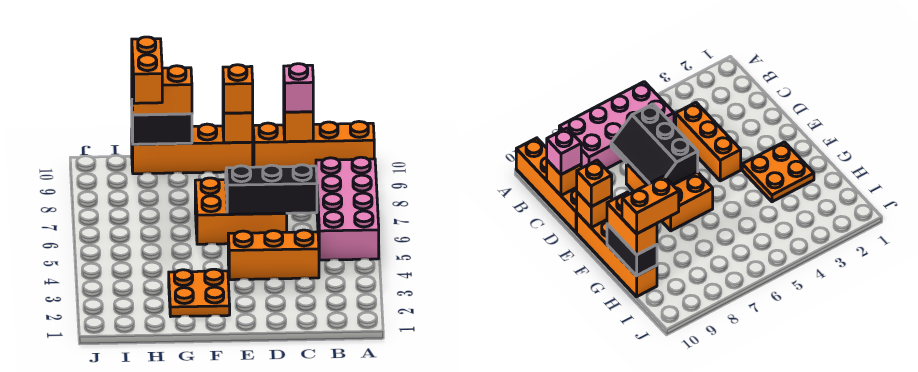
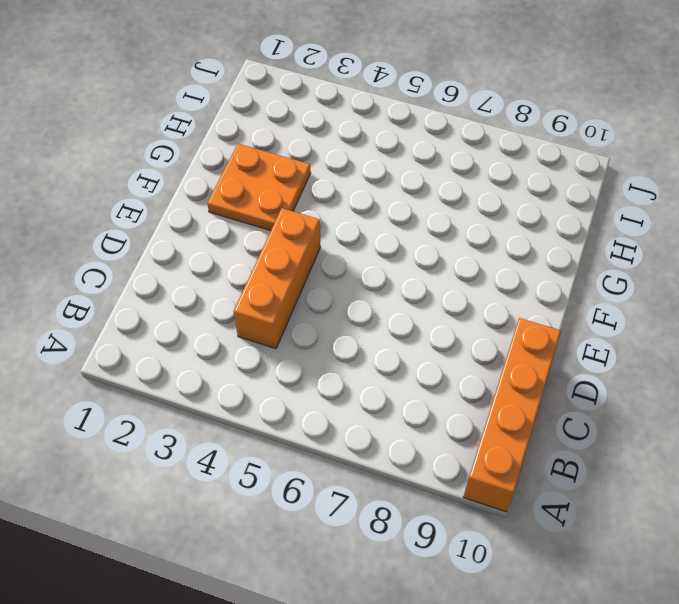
none -> pink 2x4 brick [316,157,379,260]
none -> orange 2x3 brick [195,178,287,244]
none -> orange 1x4 brick [132,124,253,174]

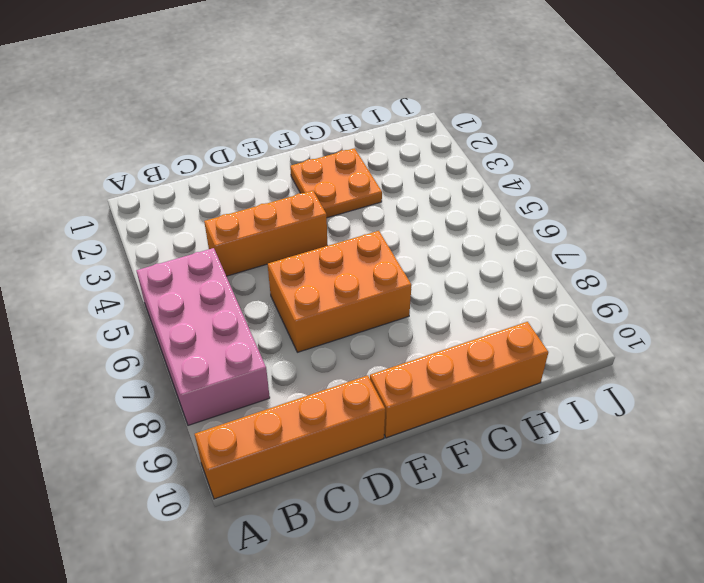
none -> black 2x3 slope [226,165,317,214]
none -> orange 1x1 brick [284,111,313,142]
none -> orange 1x1 brick [223,108,253,143]

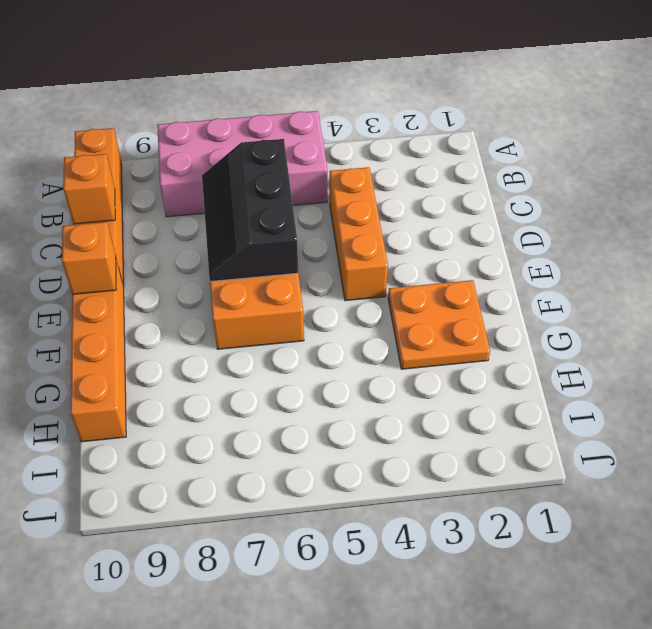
none -> black 1x2 brick [132,112,192,144]
none -> pink 1x1 brick [284,64,313,112]
none -> orange 1x1 brick [223,65,253,113]

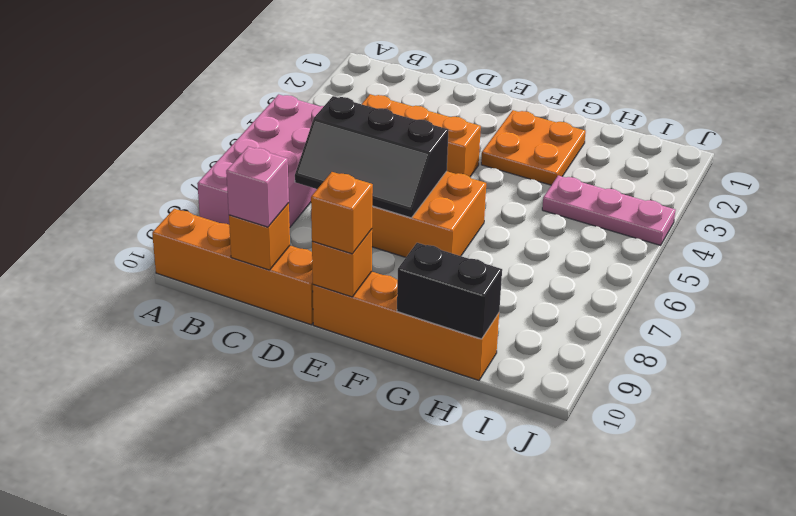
pink 1x3 plate [542,176,676,245] -> none
none -> orange 1x2 brick [132,66,192,115]
none -> orange 1x2 brick [132,37,162,103]

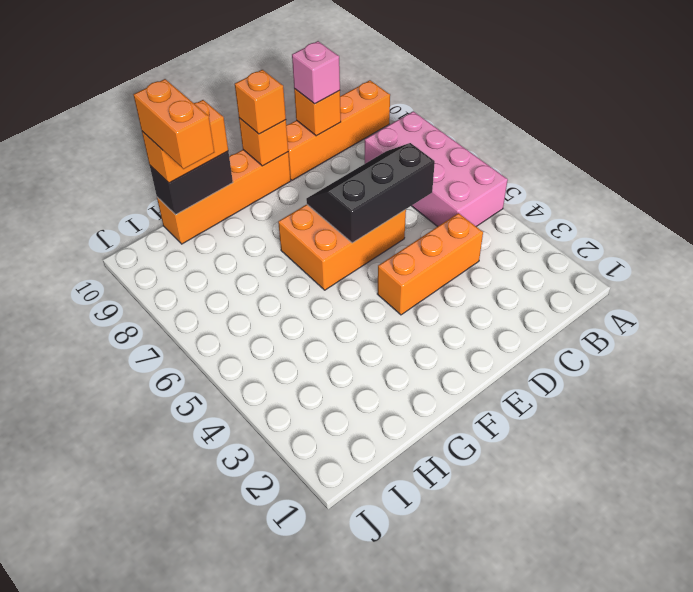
none -> orange 2x2 plate [169,269,230,316]

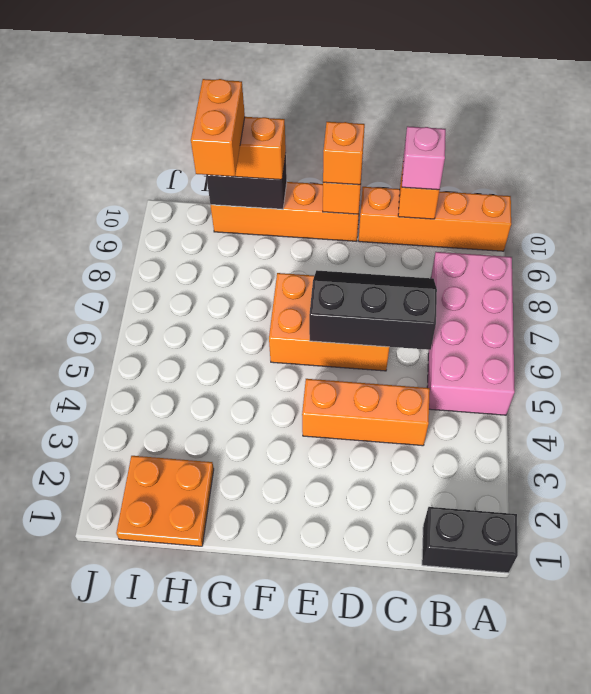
black 1x2 brick [422,507,518,573] -> none
orange 2x2 plate [116,456,214,546] -> orange 2x2 plate moved to [169,269,230,316]

